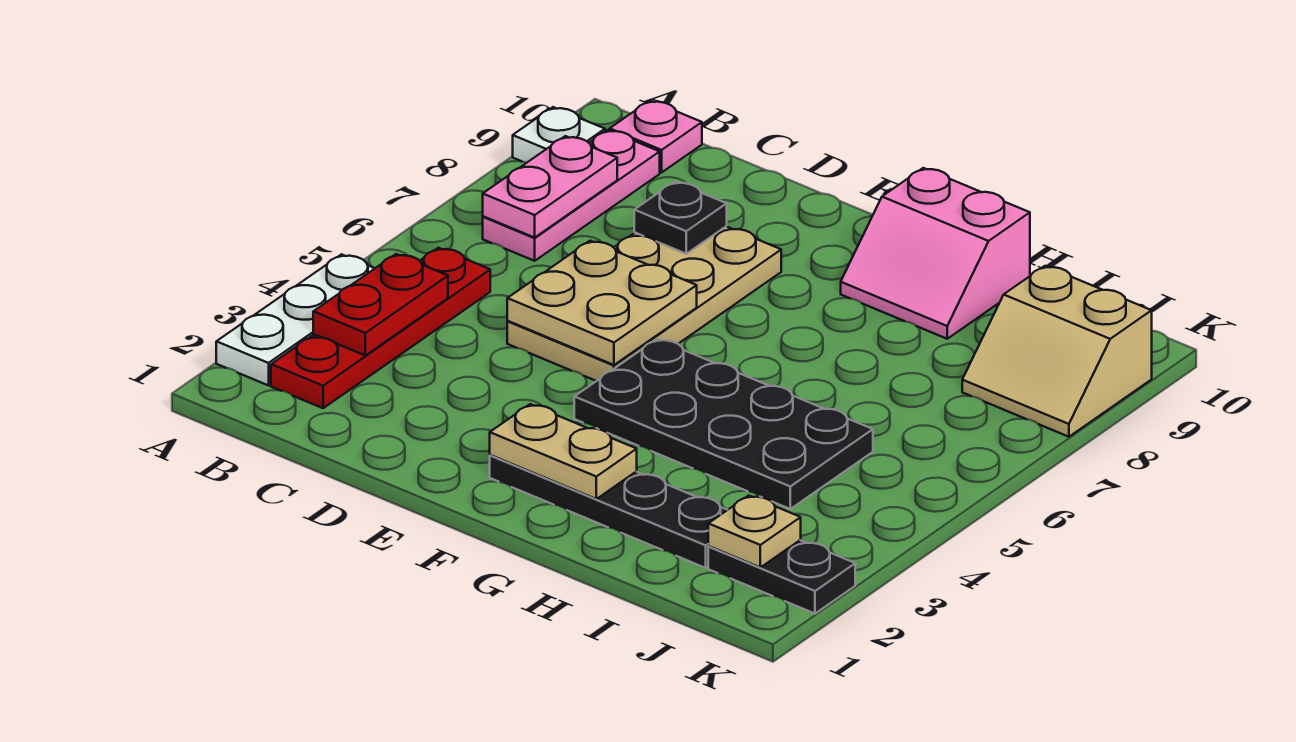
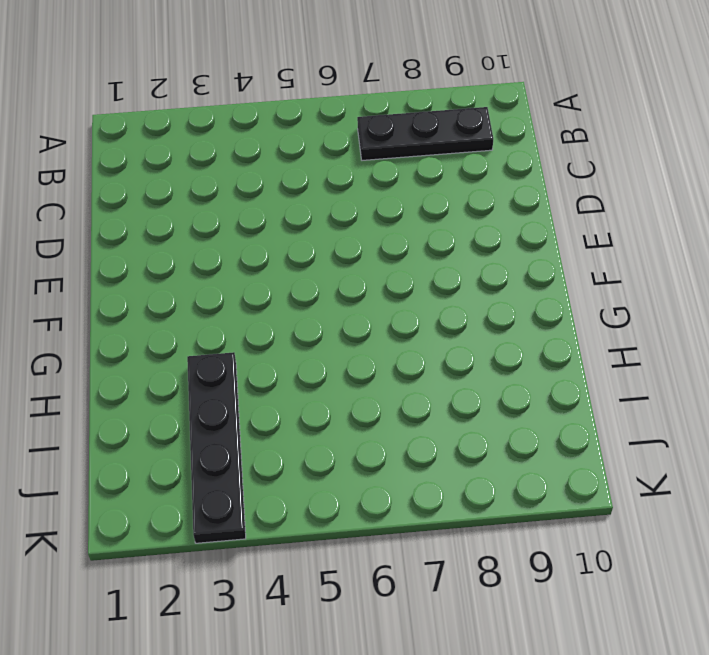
black 1x3 plate [357,107,493,160] -> pink 1x3 plate [483,130,660,261]
black 1x4 plate [187,352,246,543] -> black 1x4 plate moved to [490,455,727,568]
none -> white 1x3 plate [216,254,375,385]
none -> white 1x1 plate [513,107,605,163]
none -> red 1x4 plate [271,248,490,408]

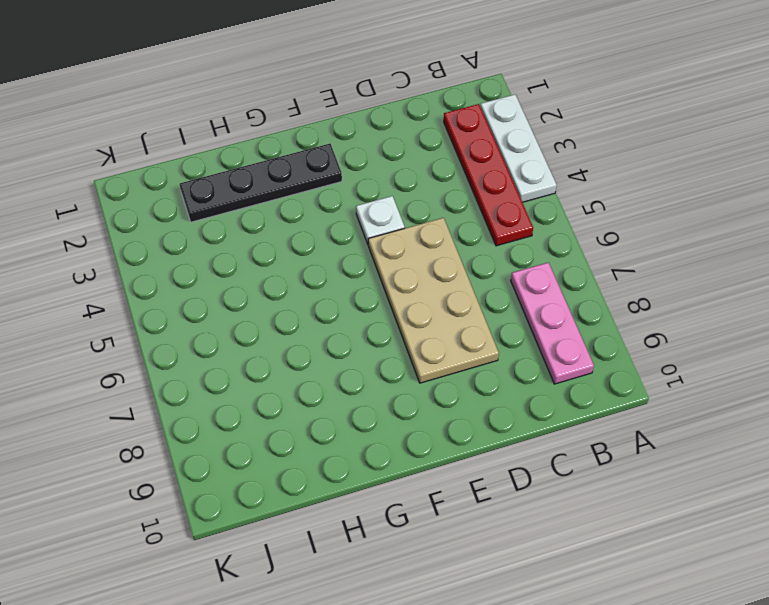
white 1x1 plate [356,196,405,244] -> white 1x1 plate moved to [513,107,605,163]
none -> pink 1x1 plate [610,101,702,172]
none -> black 2x4 plate [574,339,873,509]
none -> pink 2x2 slope [841,168,1030,339]

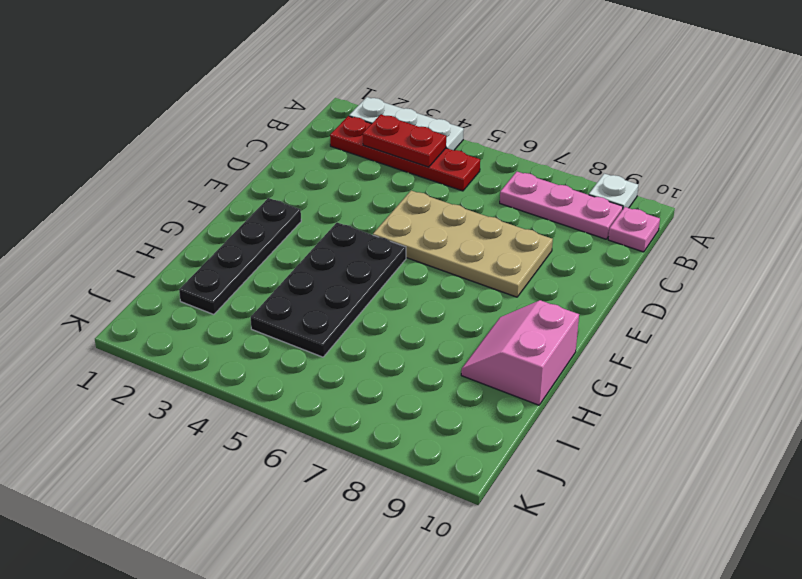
none -> black 1x2 plate [708,540,855,614]
none -> tan 2x2 slope [962,266,1152,437]
none -> pink 1x2 plate [483,136,617,238]

